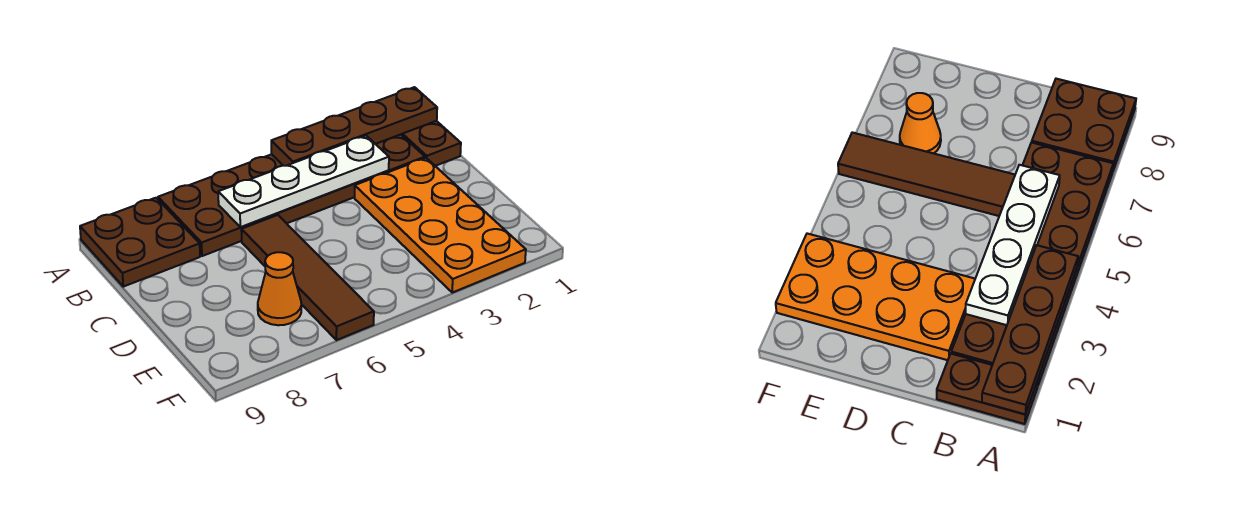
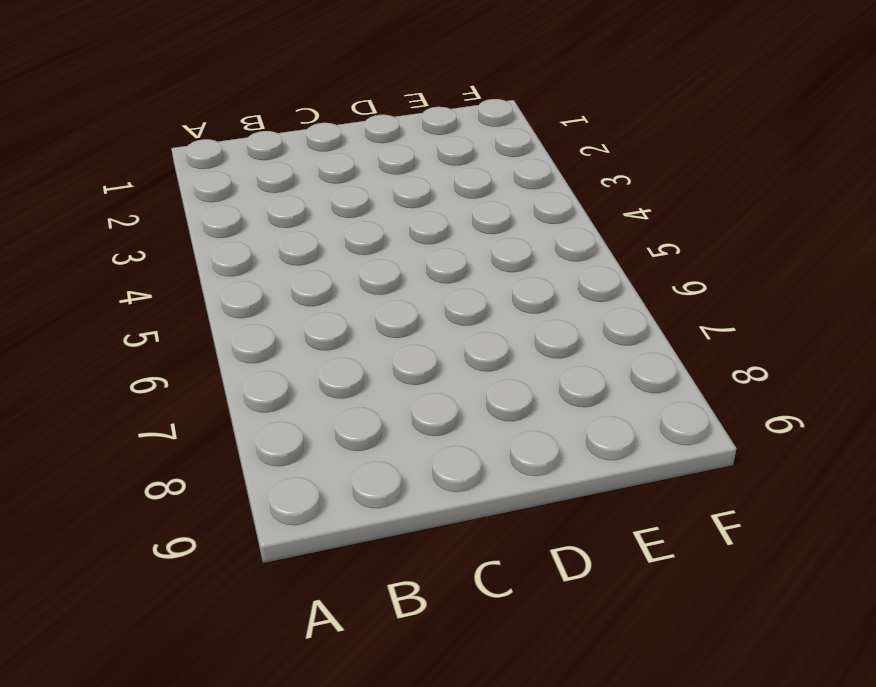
none -> brown 1x2 plate [401,121,461,166]
none -> brown 2x6 plate [158,134,425,256]

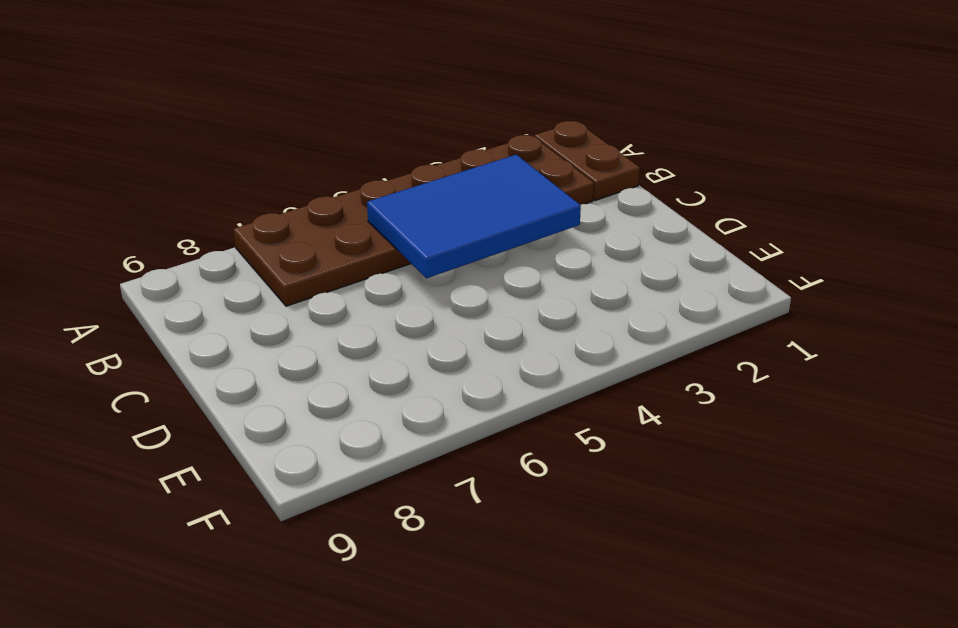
blue 2x3 tile [367,154,581,278] -> white 1x4 plate [218,136,389,227]
none -> brown 2x2 plate [80,198,200,287]
none -> orange 2x4 plate [355,158,526,293]

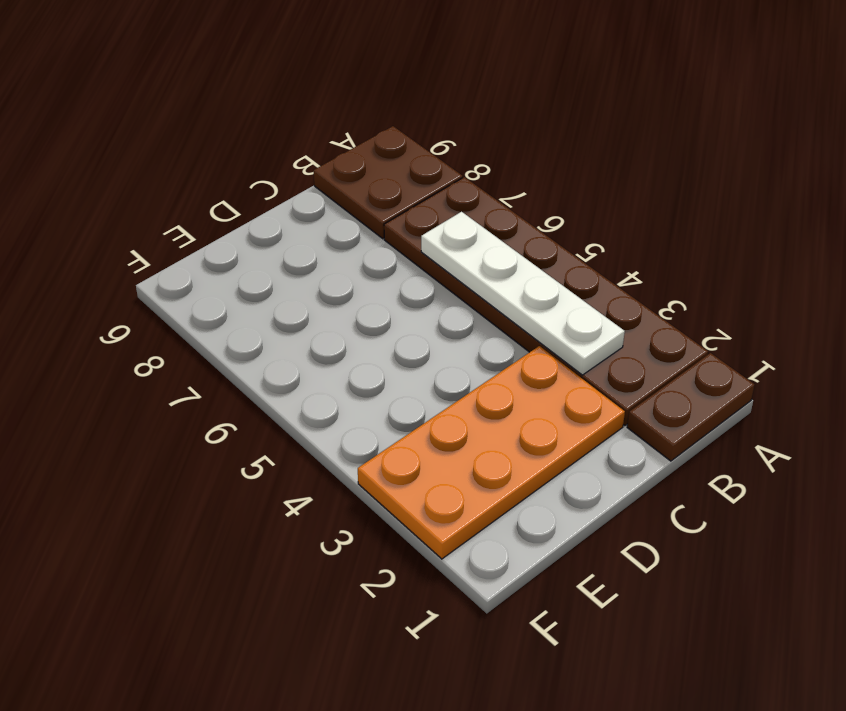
none -> brown 1x4 tile [241,215,374,340]
none -> orange 1x1 cone [258,252,301,325]

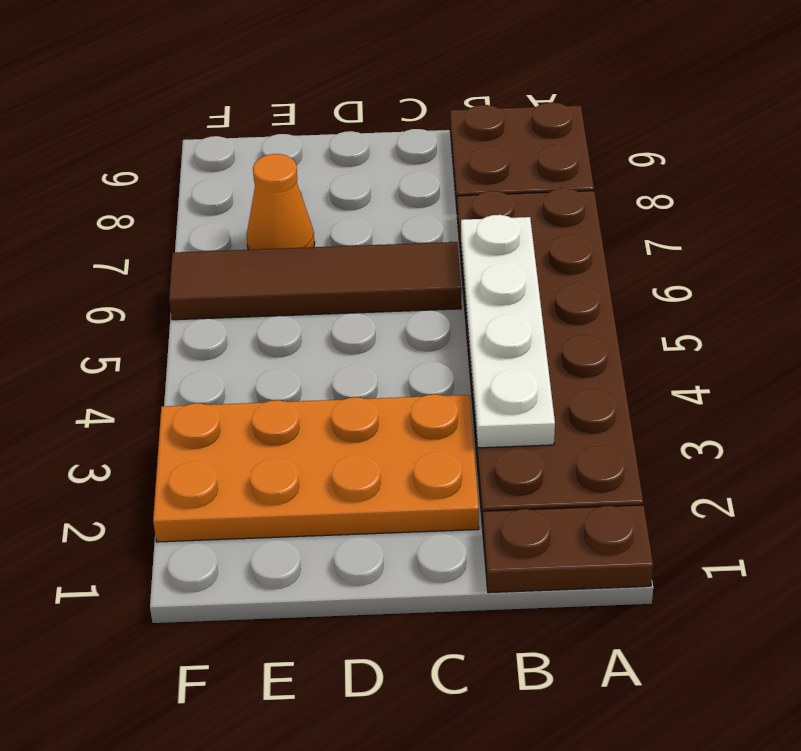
none -> brown 1x4 plate [271,87,437,166]

